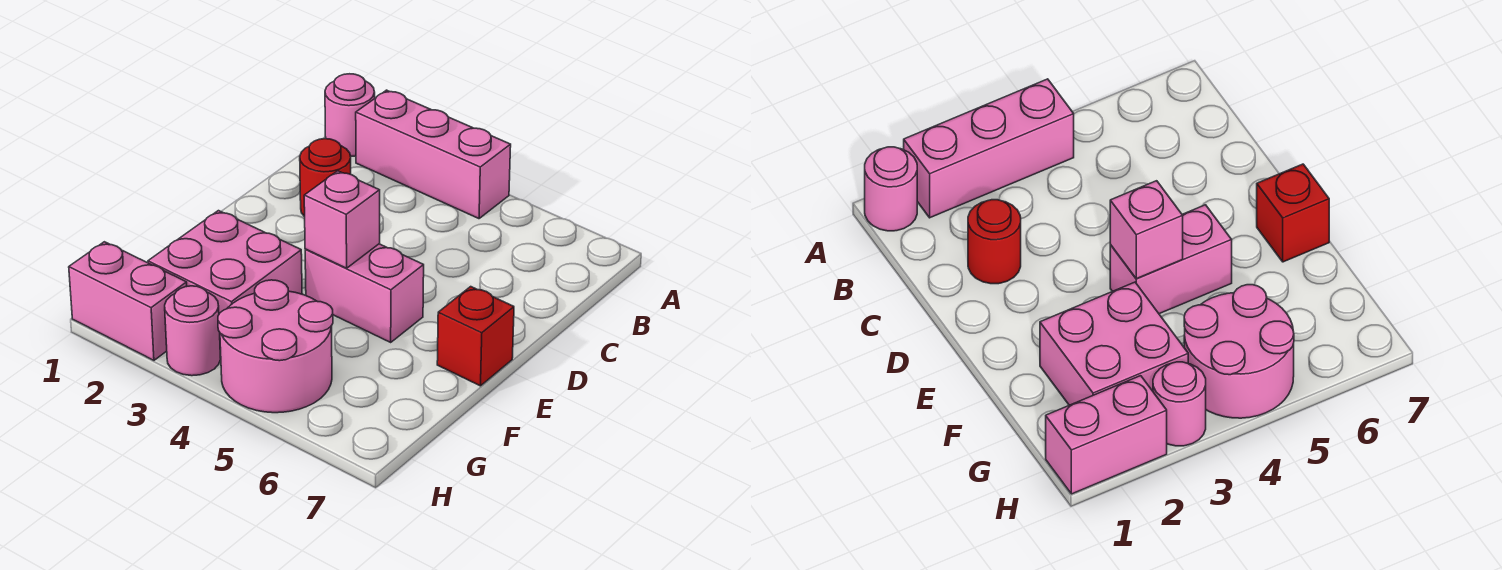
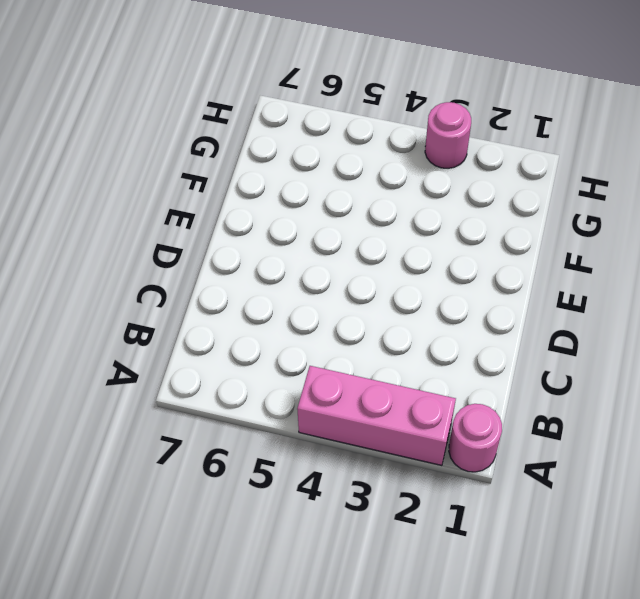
none -> red 1x1 round brick [300,139,351,217]
none -> pink 1x2 brick [305,244,424,342]

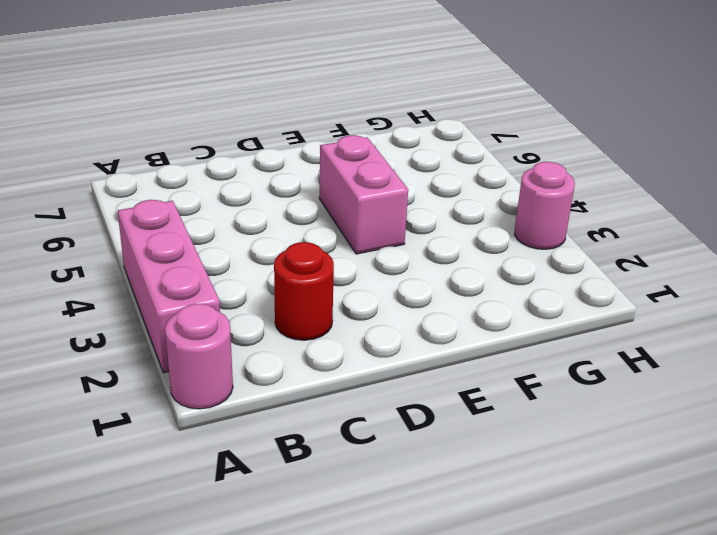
none -> red 1x1 brick [437,287,514,386]
none -> pink 2x2 brick [148,211,302,348]

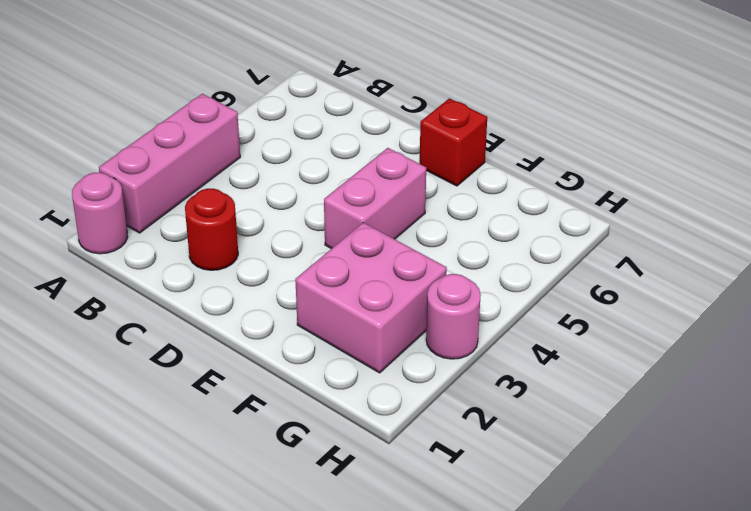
none -> pink 2x2 round brick [218,280,333,413]
none -> pink 1x2 brick [69,242,187,360]

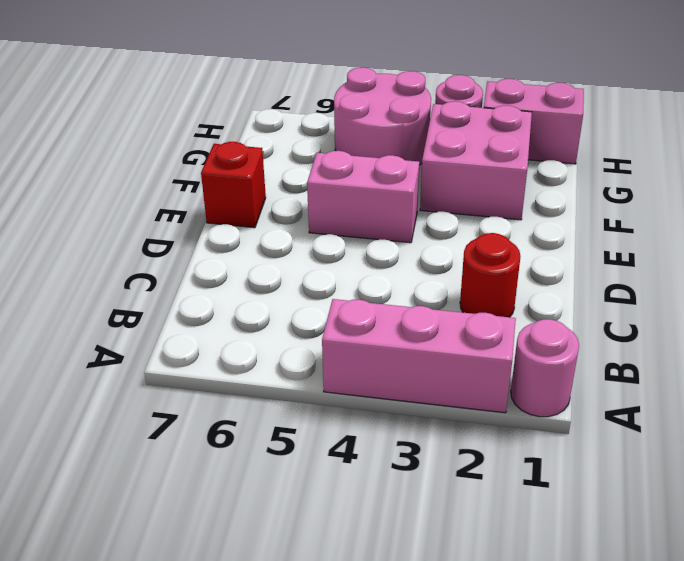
none -> pink 1x1 brick [304,171,380,268]

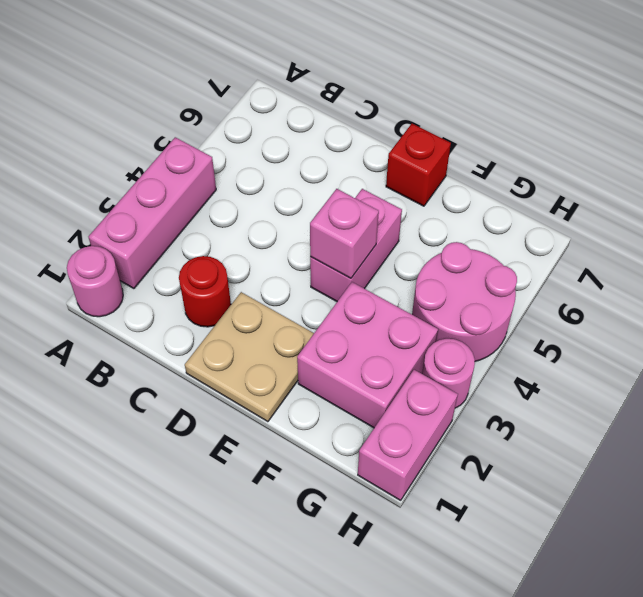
tan 2x2 plate [185,292,314,422] -> none

